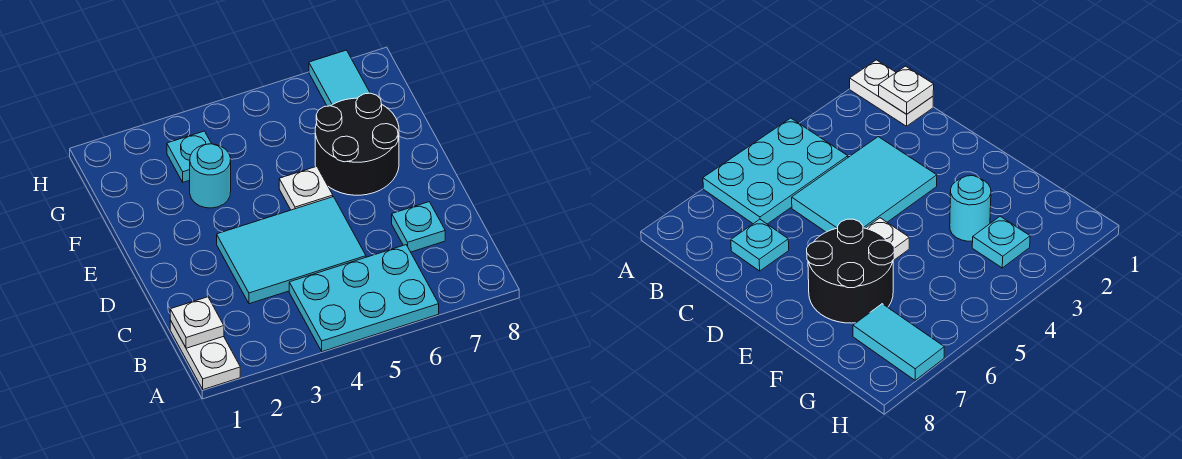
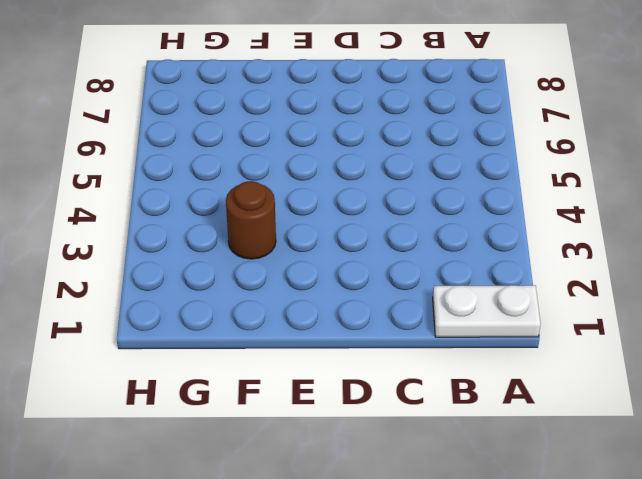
brown 1x1 round brick [226,181,276,259] -> cyan 1x1 round brick [190,144,231,208]
none -> cyan 2x3 plate [289,245,439,352]
none -> cyan 2x3 tile [217,197,366,304]

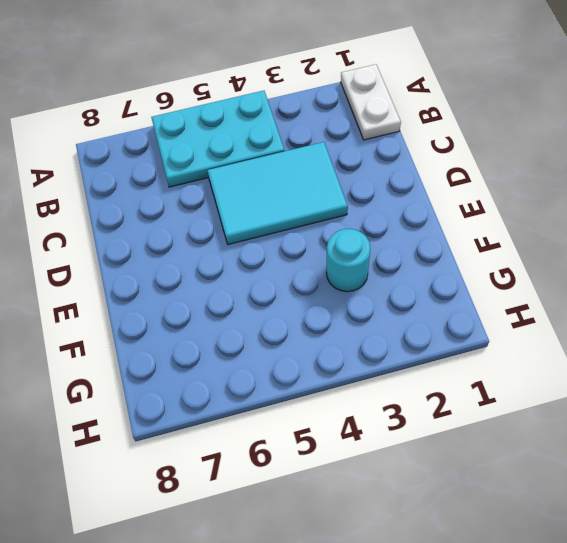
none -> cyan 1x1 plate [392,202,445,252]
none -> white 1x1 plate [279,166,333,210]

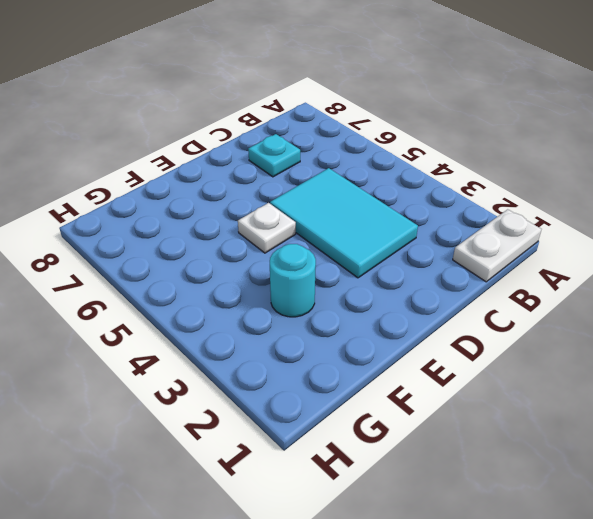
none -> cyan 2x3 plate [289,245,439,352]
none -> black 2x2 round brick [315,93,399,195]

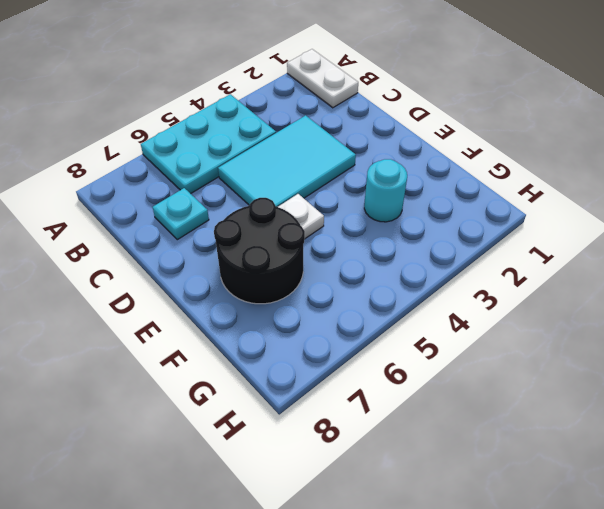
none -> cyan 1x1 plate [167,131,211,182]
none -> cyan 1x2 tile [309,50,370,106]

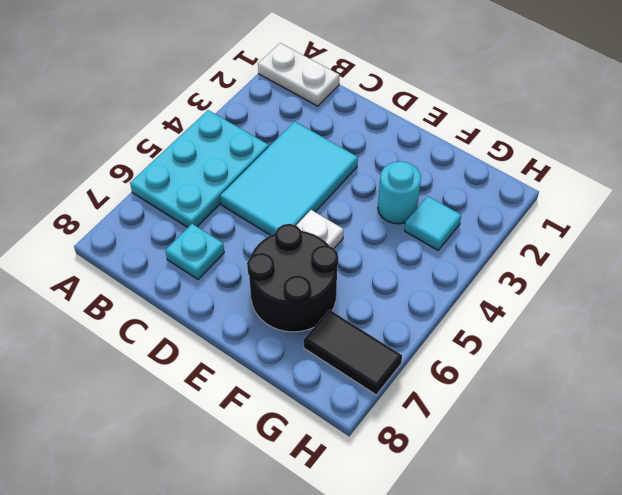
cyan 1x1 tile [405,196,461,250] -> cyan 1x1 plate [167,131,211,182]
black 1x2 tile [304,310,402,395] -> cyan 1x2 tile [309,50,370,106]
none -> white 1x1 plate [170,297,224,348]

